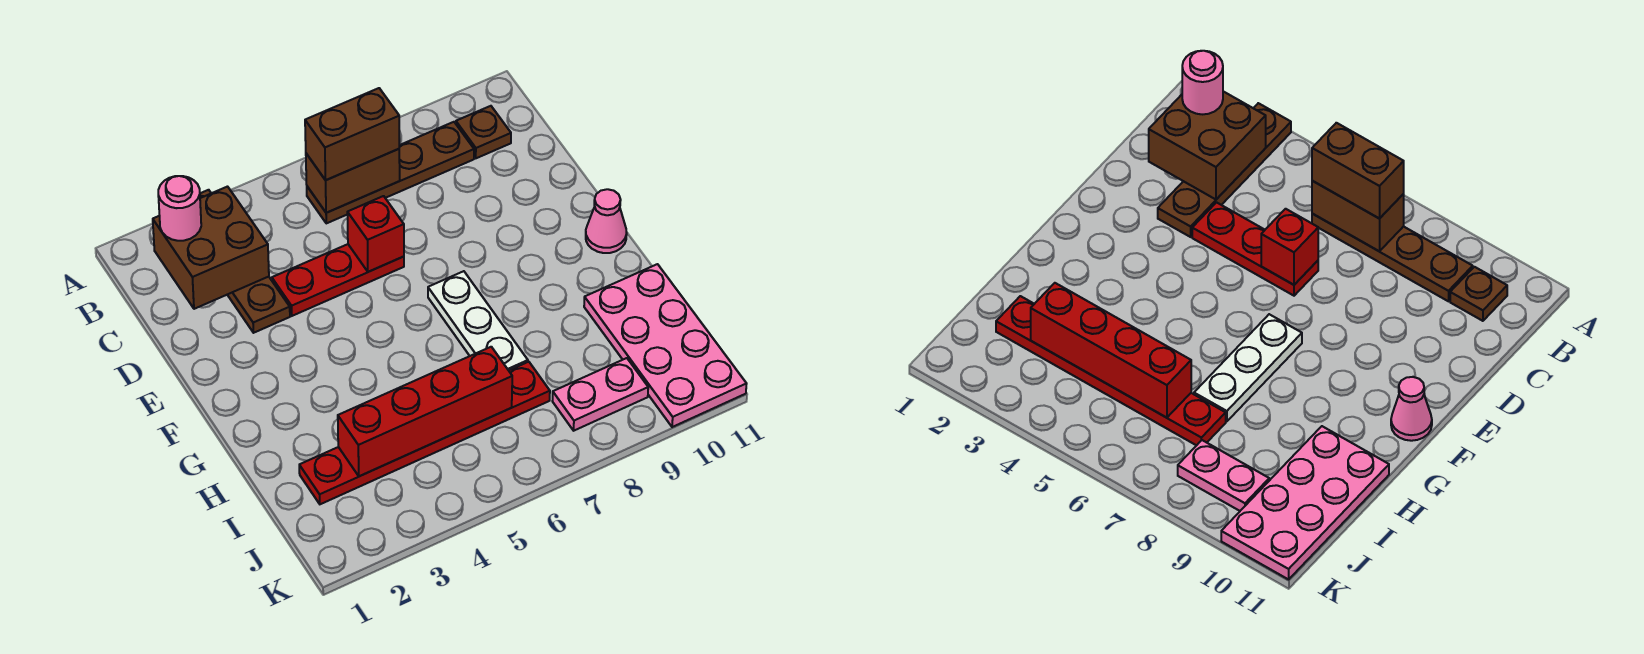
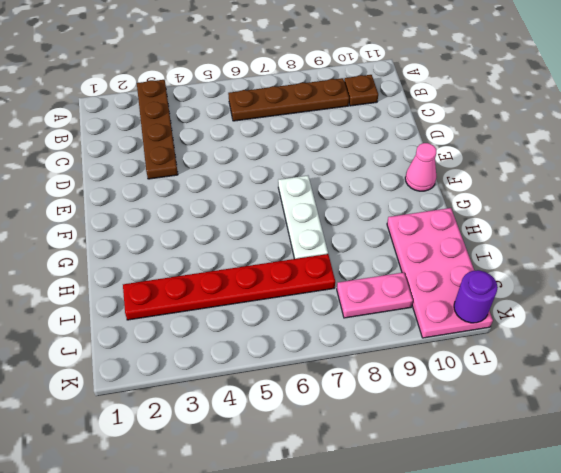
purple 1x1 round brick [454,270,498,323] -> none
none -> red 1x3 plate [272,244,404,316]
none -> brown 2x2 brick [153,187,269,309]
none -> brown 1x2 brick [306,149,400,213]

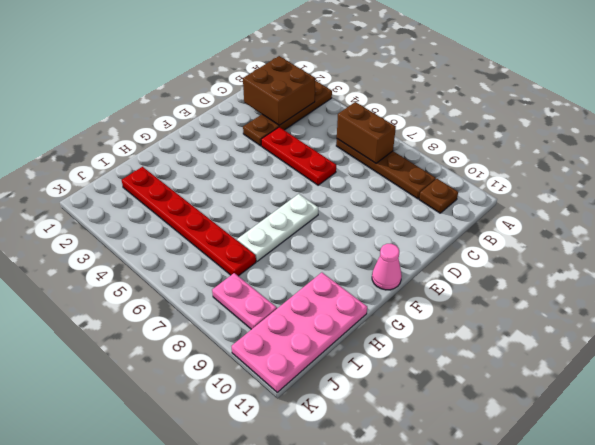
none -> red 1x1 brick [347,196,404,272]
none -> red 1x4 brick [338,347,512,476]
none -> pink 1x1 round brick [158,176,201,241]

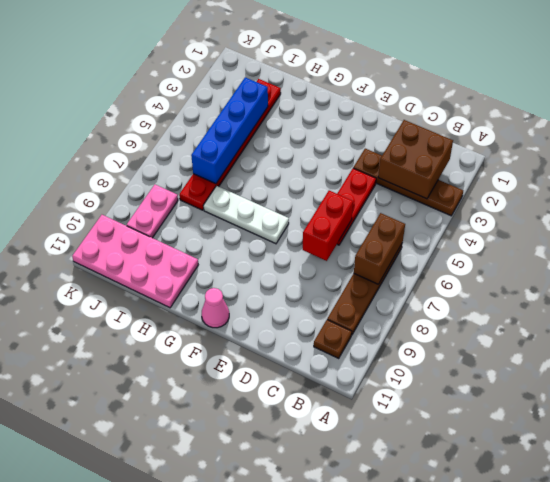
red 1x2 brick [303,191,353,261] -> red 1x1 brick [347,196,404,272]
blue 1x4 brick [191,77,268,184] -> red 1x4 brick [338,347,512,476]
none -> pink 1x1 round brick [158,176,201,241]
none -> brown 1x2 brick [305,88,399,180]

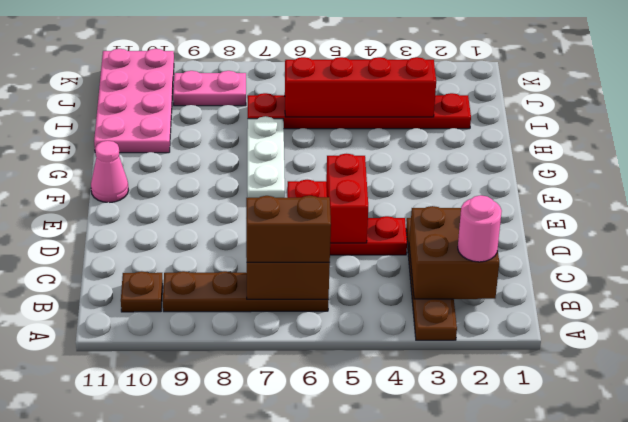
red 1x2 brick [326,154,368,243] -> none

